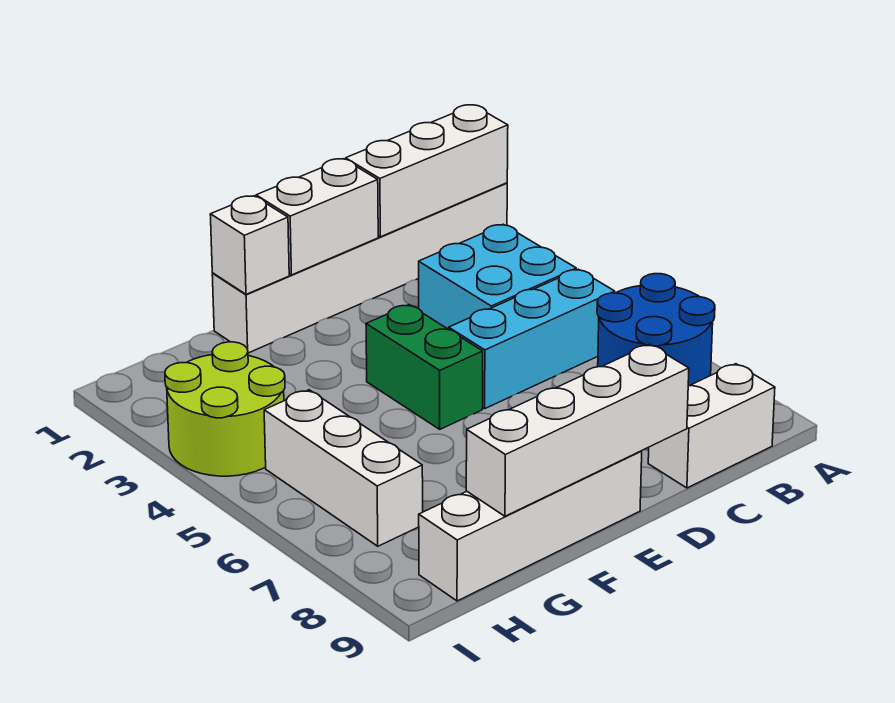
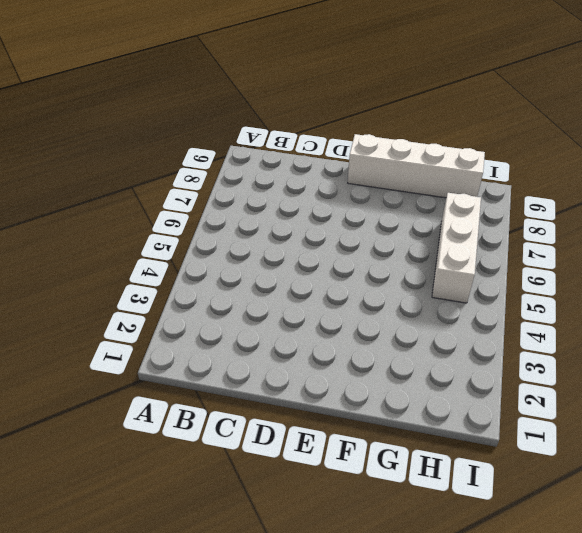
none -> white 1x6 brick [212,183,507,353]
none -> blue 2x2 round brick [597,274,715,386]
none -> cyan 2x2 brick [419,224,576,329]

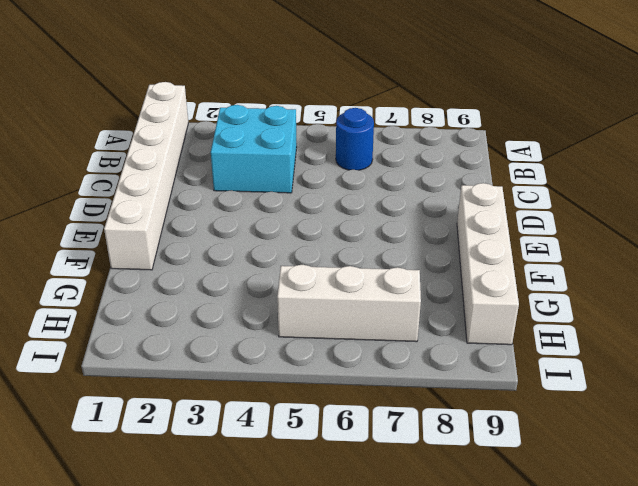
blue 1x1 round brick [336,108,374,170] -> blue 2x2 round brick [597,274,715,386]
none -> cyan 1x3 brick [449,269,615,409]
none -> white 1x2 brick [648,364,775,488]
none -> green 1x2 brick [366,305,483,429]

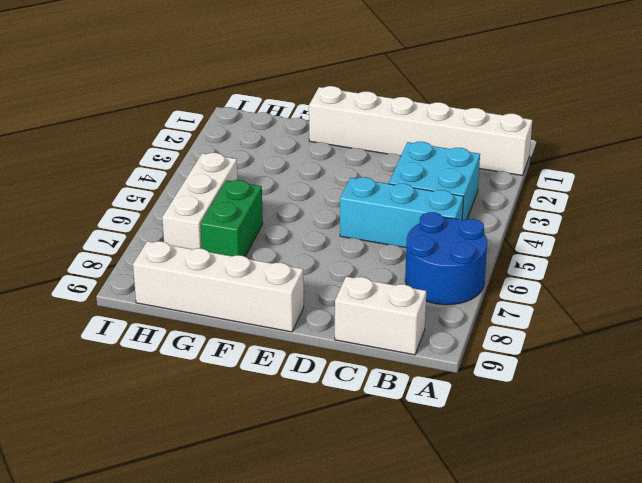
green 1x2 brick [201,180,263,257] -> green 1x2 brick moved to [366,305,483,429]
none -> lime 2x2 round brick [165,342,285,476]
none -> white 1x3 brick [346,105,508,237]
none -> white 1x2 brick [256,159,378,275]

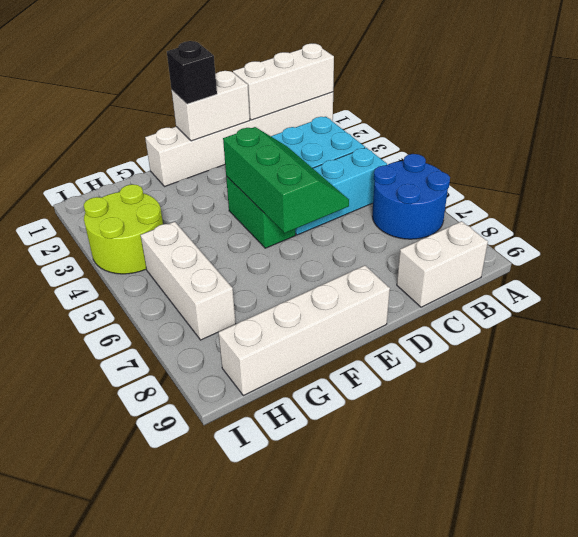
green 2x3 slope [223,127,349,233] -> none
black 1x1 brick [167,41,217,104] -> none
none -> white 1x4 brick [466,344,689,516]
none -> white 1x1 brick [210,196,289,294]

